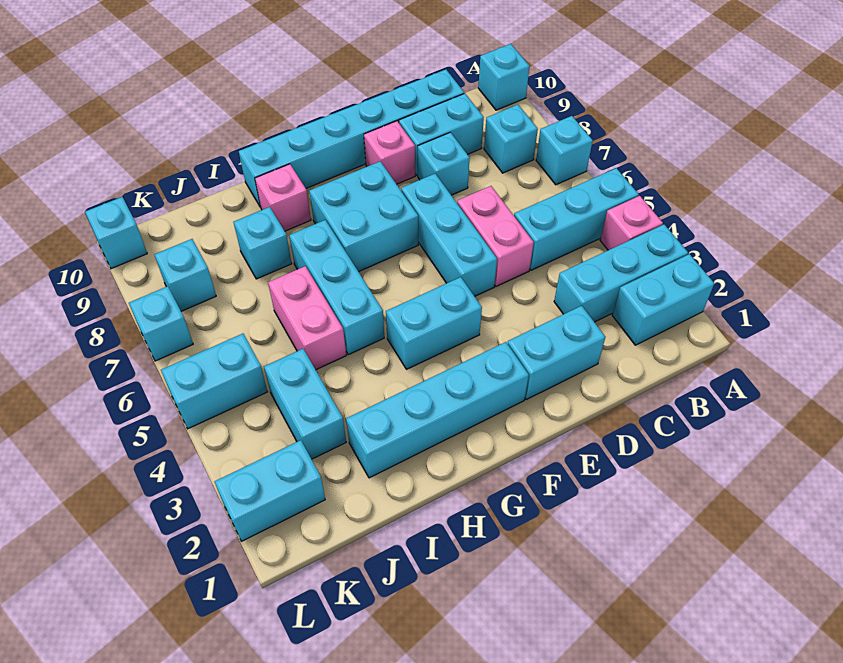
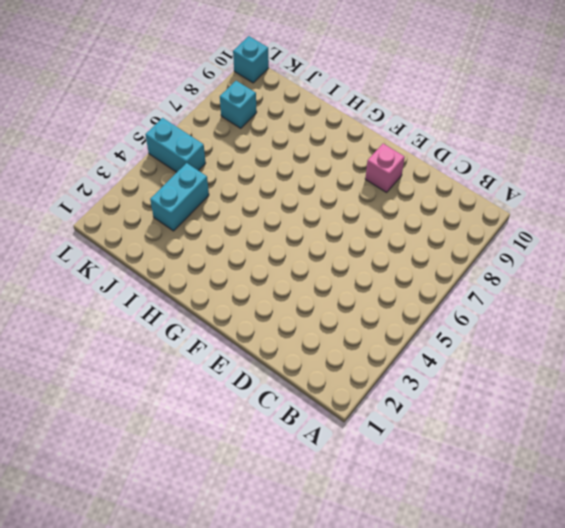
none -> cyan 1x2 brick [612,254,714,345]
none -> cyan 1x3 brick [554,225,688,322]
none -> pink 1x1 brick [600,196,663,250]

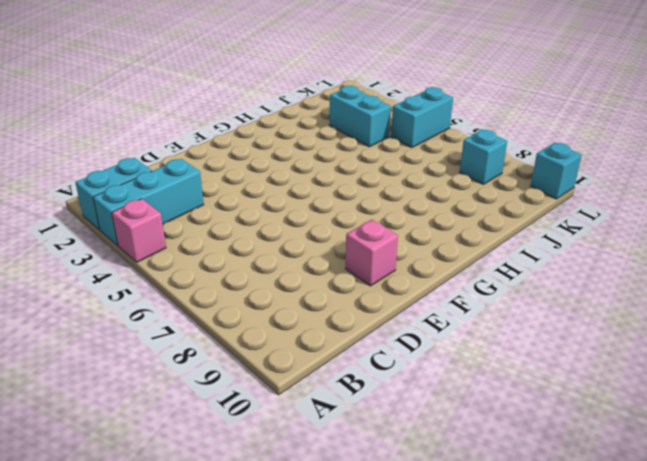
none -> cyan 1x3 brick [514,168,639,270]
none -> cyan 1x1 brick [536,116,593,185]
none -> cyan 1x1 brick [478,44,530,110]

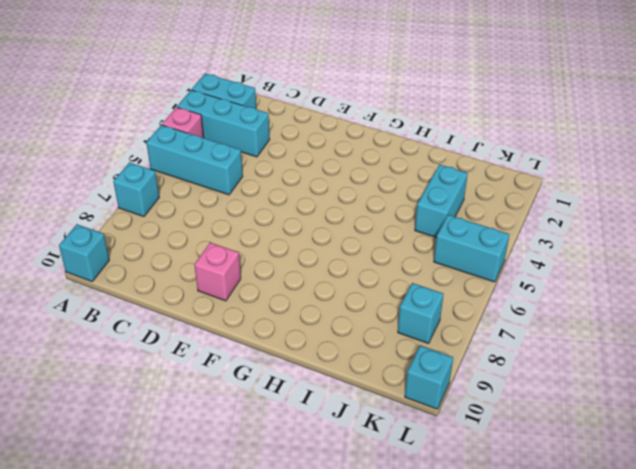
none -> cyan 1x1 brick [484,105,538,173]
none -> cyan 1x2 brick [399,94,484,176]
none -> cyan 1x6 brick [239,70,464,207]

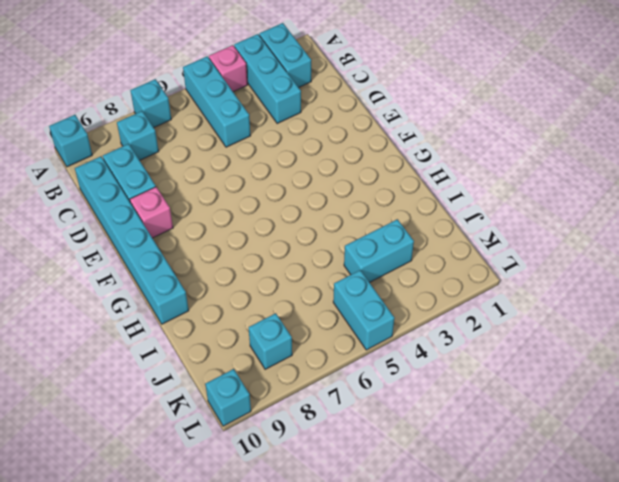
none -> cyan 1x2 brick [508,306,605,399]
none -> pink 1x2 brick [457,186,534,286]
none -> cyan 1x1 brick [418,132,470,195]

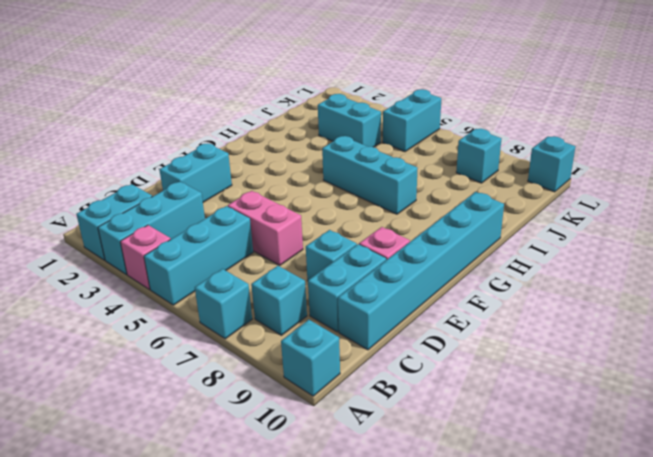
none -> cyan 1x3 brick [401,174,497,296]
none -> cyan 1x4 brick [346,342,529,478]
none -> cyan 1x2 brick [386,277,482,369]

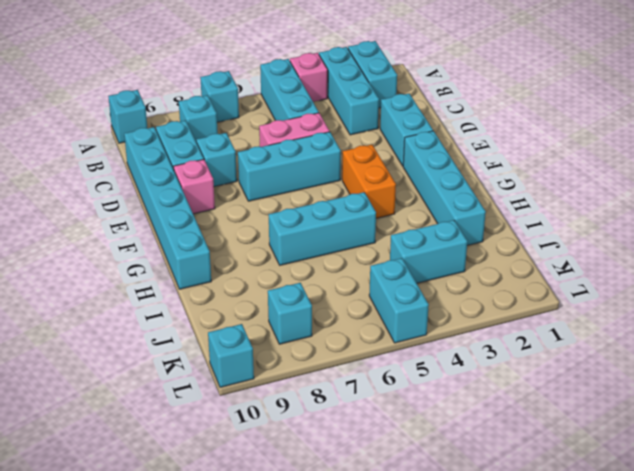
orange 1x2 brick [342,145,396,218] -> cyan 1x2 brick [386,277,482,369]
none -> cyan 2x2 brick [309,161,418,272]
none -> pink 1x1 brick [255,164,311,231]
none -> pink 1x2 brick [268,266,346,370]

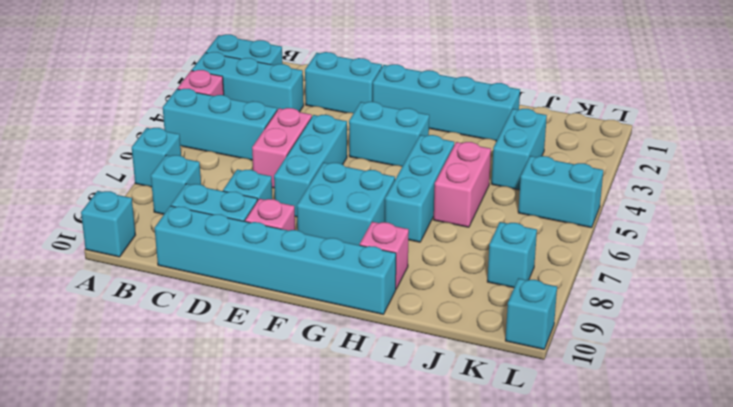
none -> cyan 1x1 brick [234,207,292,279]
none -> cyan 1x2 brick [215,440,325,541]
none -> cyan 1x1 brick [129,286,193,361]

